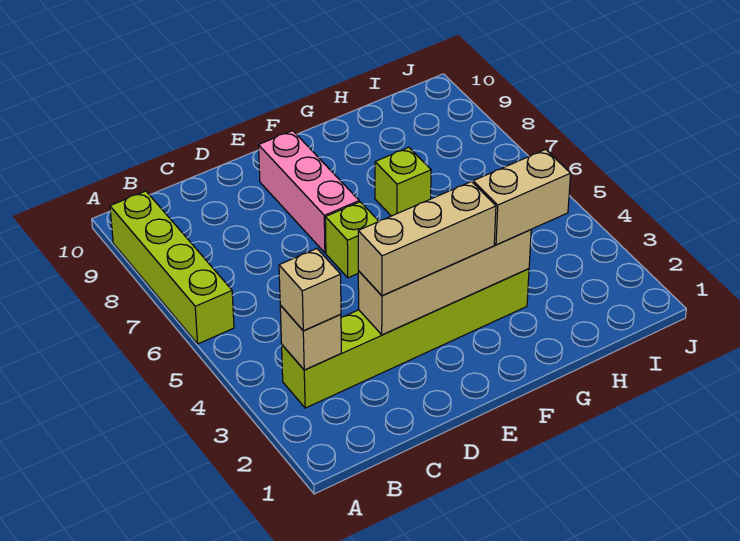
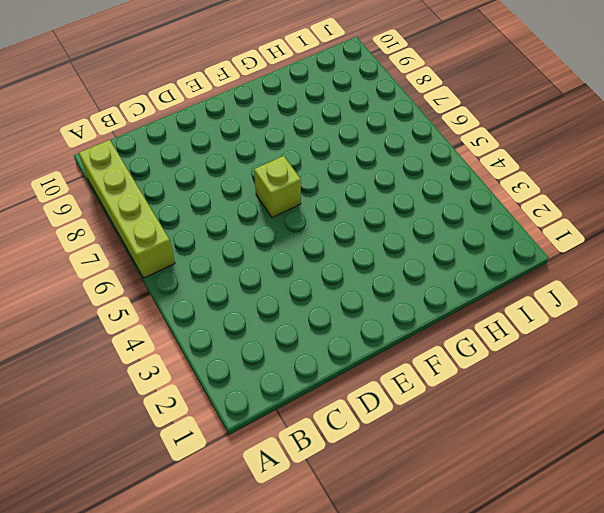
none -> lime 1x6 brick [282,269,529,408]
none -> pink 1x3 brick [259,131,359,253]

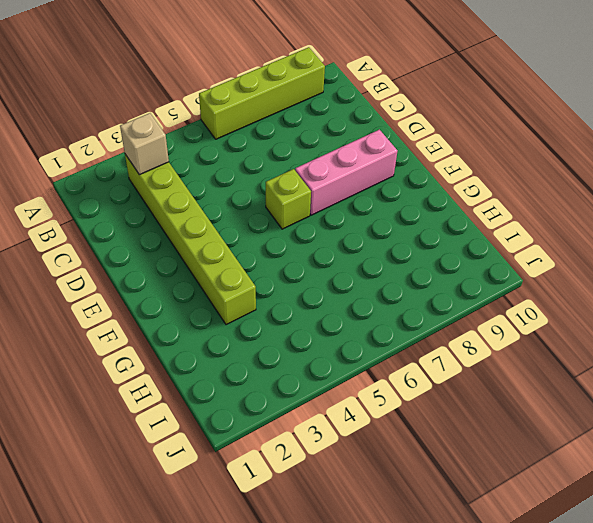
none -> lime 1x1 brick [375,147,431,216]
none -> tan 1x4 brick [358,230,531,335]

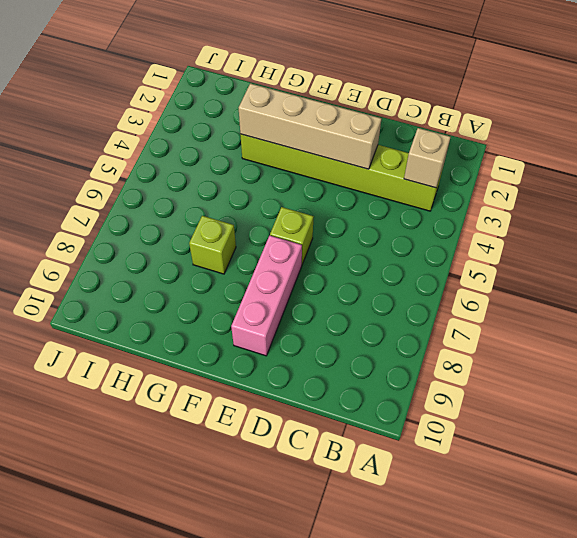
none -> lime 1x4 brick [110,191,234,344]
none -> tan 1x1 brick [279,249,341,331]

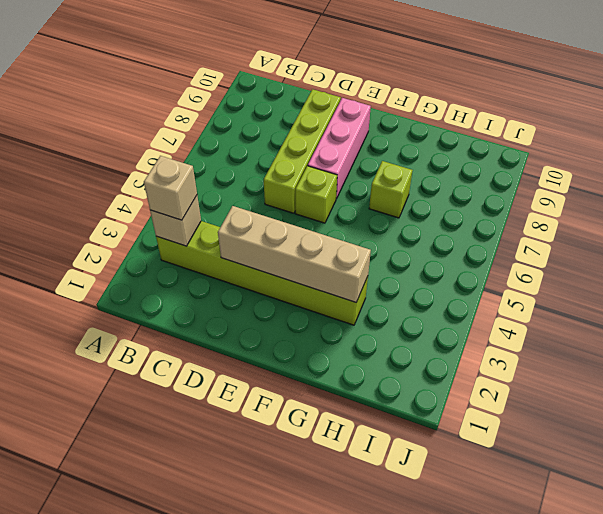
lime 1x4 brick [264,89,341,213] -> lime 1x4 brick moved to [110,191,234,344]
none -> tan 1x3 brick [358,181,496,296]
none -> tan 1x2 brick [473,149,571,245]

